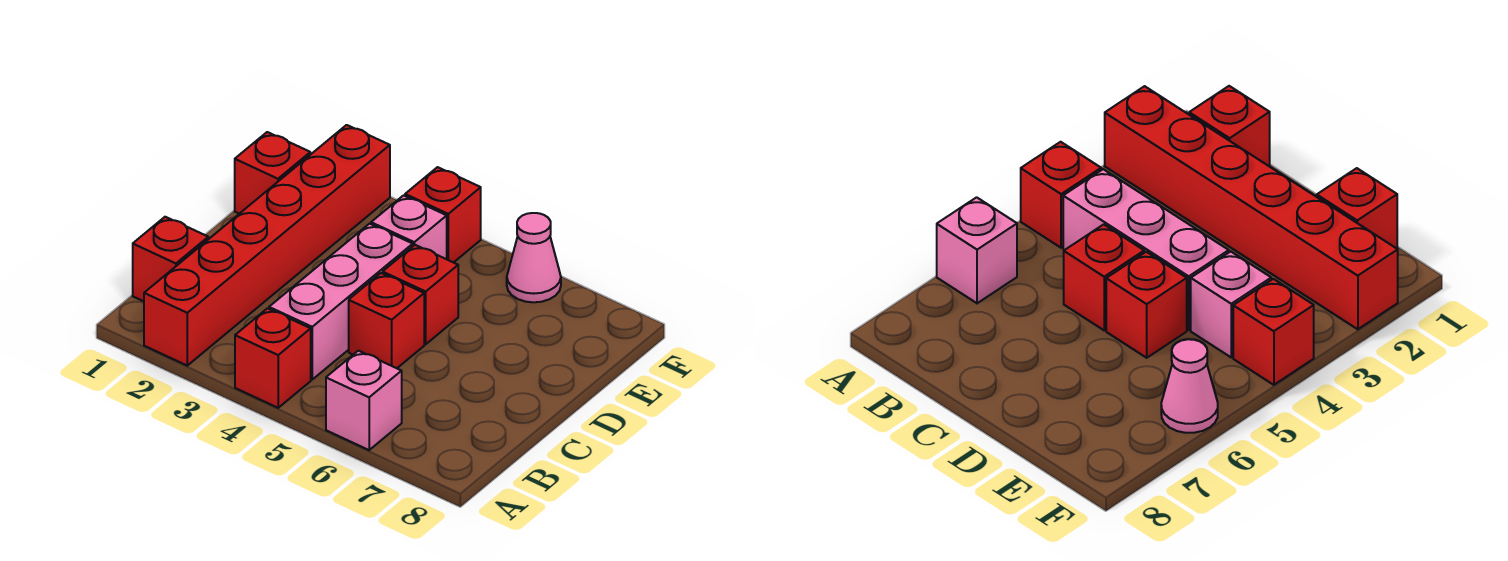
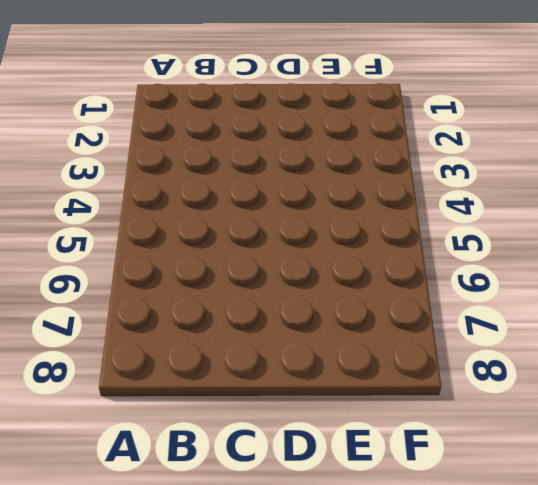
none -> red 1x6 brick [144,125,390,365]
none -> red 1x1 brick [235,308,311,408]

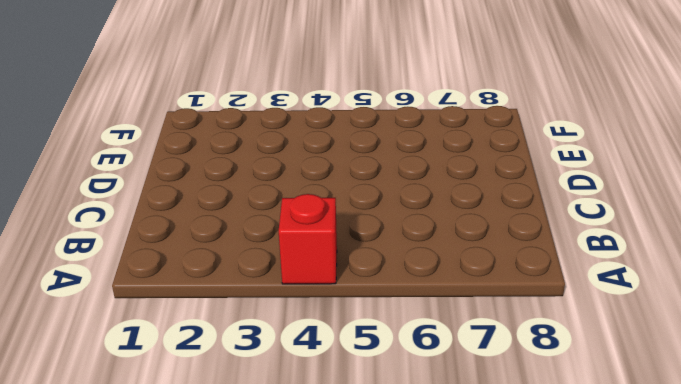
none -> red 1x6 brick [144,125,390,365]
none -> pink 1x1 brick [326,351,402,450]

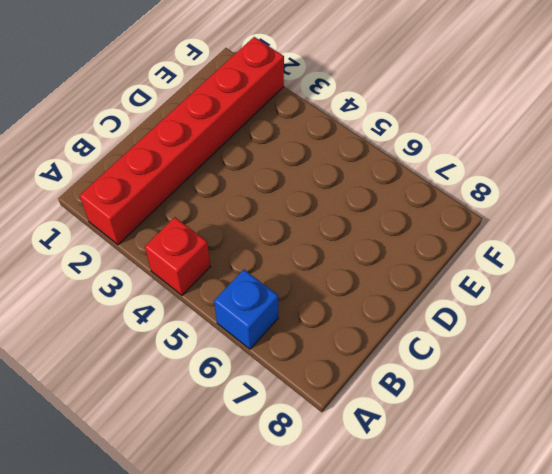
blue 1x1 brick [214,270,278,349] -> pink 1x1 brick [326,351,402,450]
none -> red 1x1 brick [133,217,208,301]
none -> pink 1x3 brick [269,224,413,379]

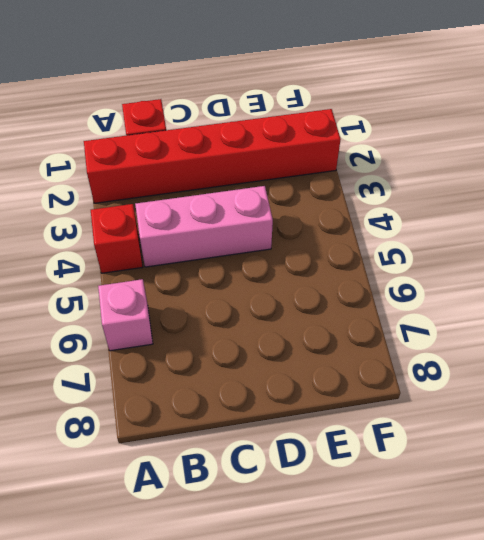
none -> red 1x1 brick [349,273,424,368]
none -> red 1x1 brick [383,245,458,344]

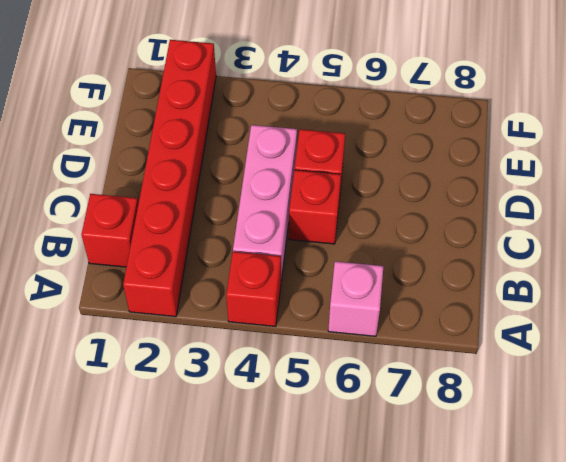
none -> red 1x1 brick [235,132,310,214]
none -> pink 1x1 brick [371,195,447,259]

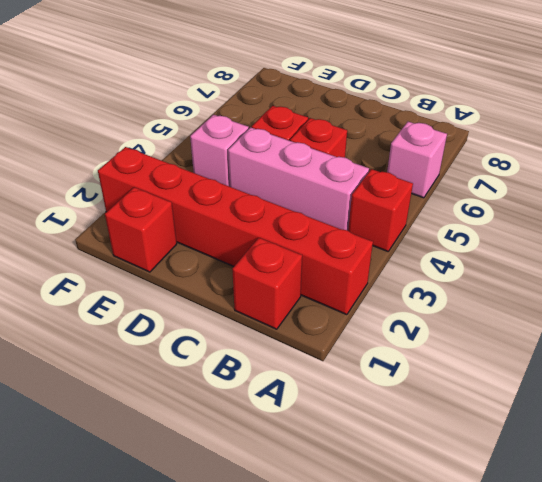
none -> red 1x1 brick [405,167,481,263]
none -> pink 1x1 cone [507,213,561,302]

